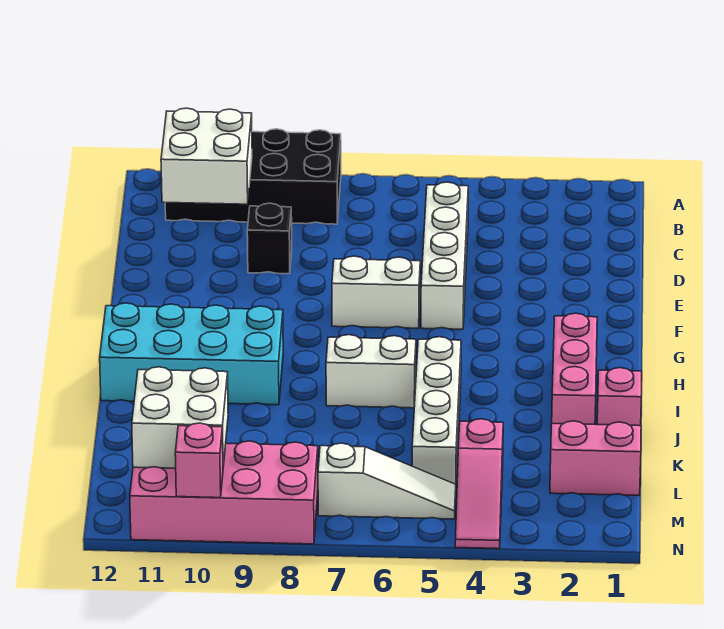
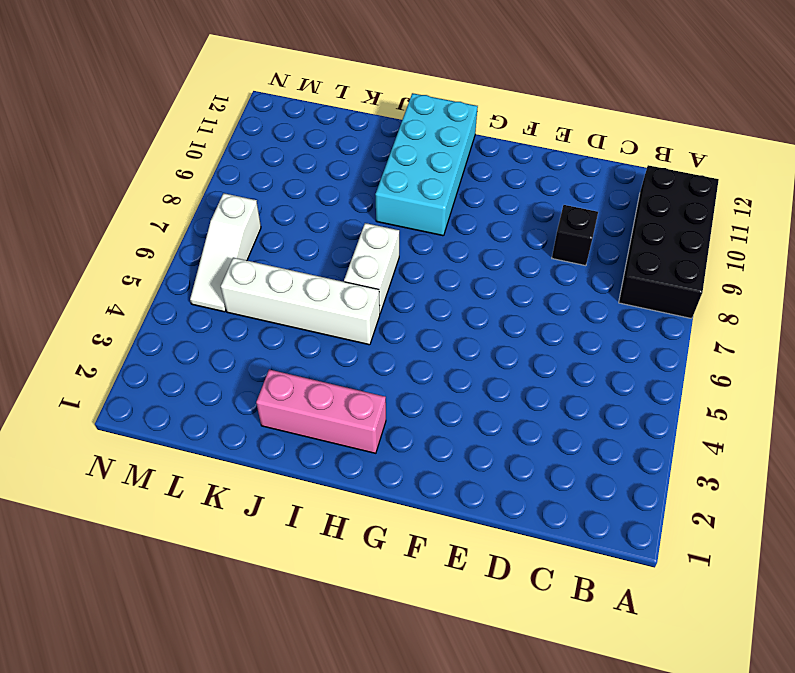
none -> white 1x4 brick [421,182,468,329]
none -> white 1x2 brick [332,256,420,328]
none -> pink 1x1 brick [597,368,642,426]

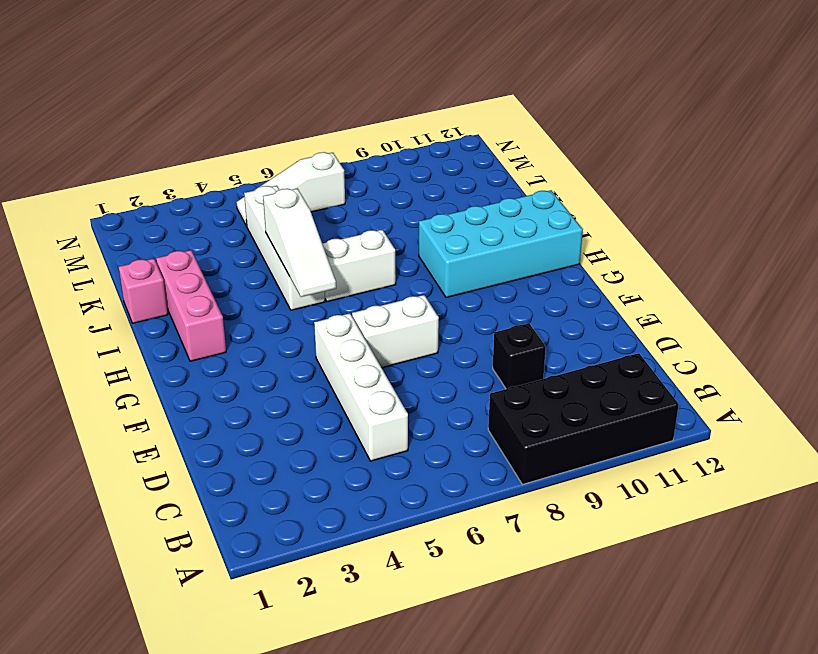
white 1x3 slope [263,188,336,297] -> none
none -> pink 1x2 brick [550,421,641,495]
none -> pink 1x3 slope [455,419,503,549]
none -> pink 2x4 brick [130,441,318,544]

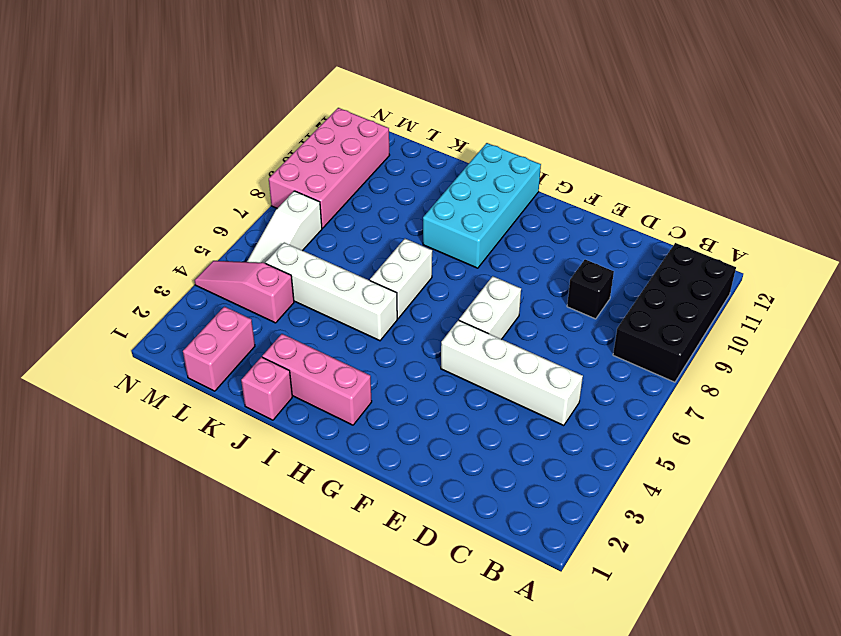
none -> white 2x2 brick [161,108,252,204]
none -> white 2x2 brick [132,367,228,468]
none -> pink 1x1 brick [175,423,223,498]

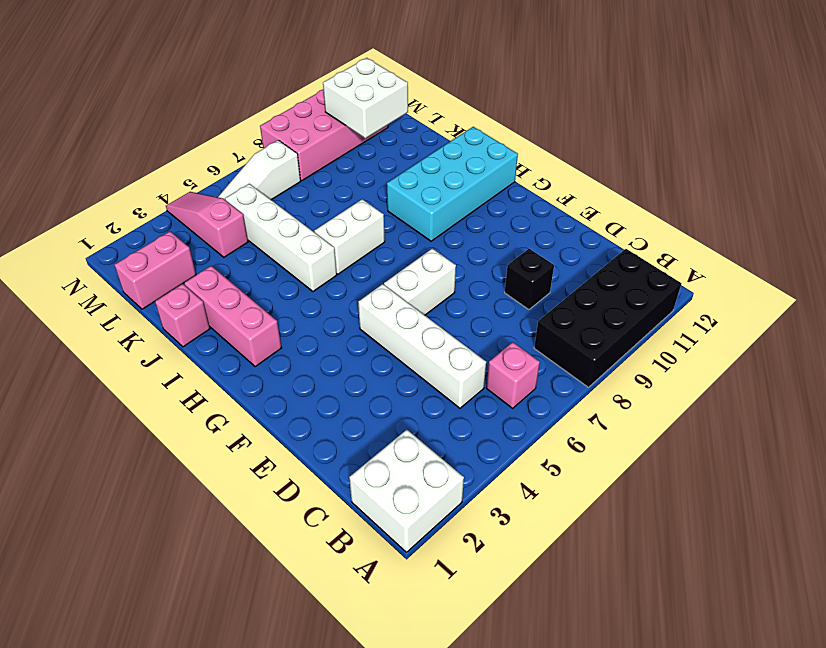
white 2x2 brick [349,430,464,552] -> white 2x2 brick moved to [161,108,252,204]
pink 1x1 brick [486,342,540,408] -> pink 1x1 brick moved to [175,423,223,498]

